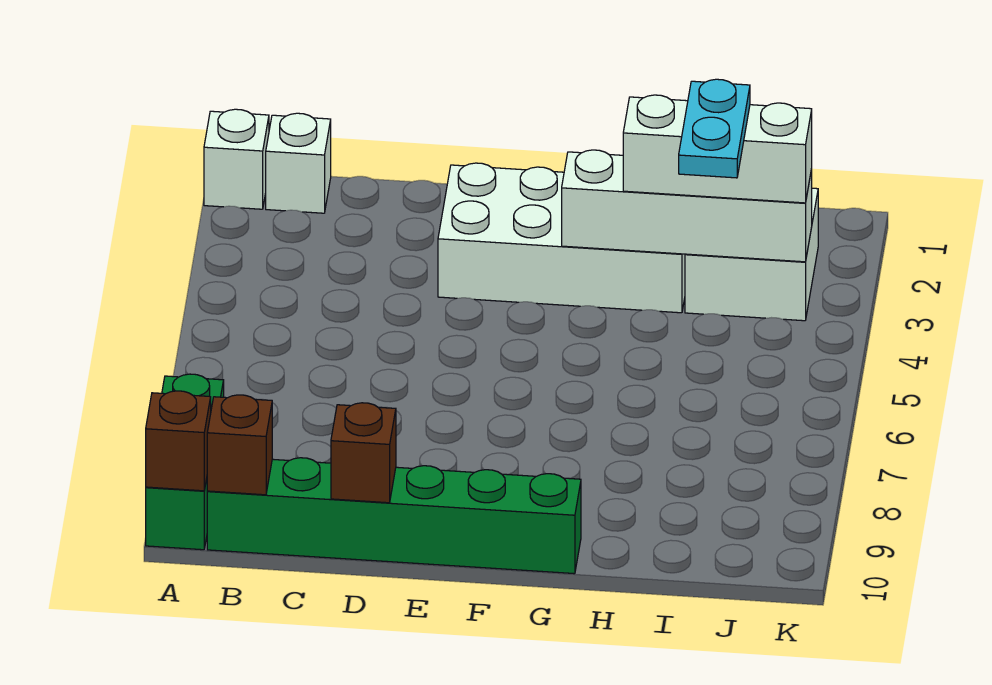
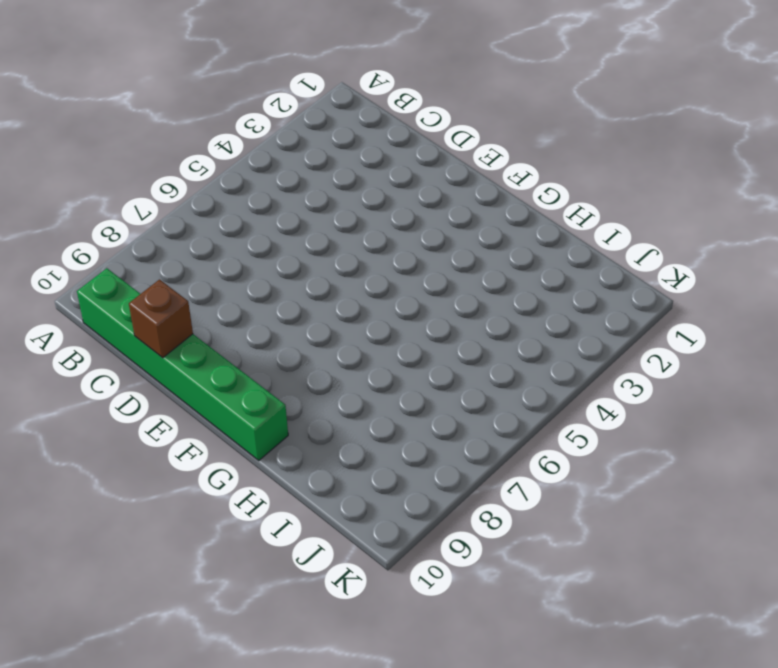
none -> white 1x1 brick [204,109,269,209]
none -> green 1x3 brick [146,374,224,550]
none -> white 1x1 brick [266,113,331,213]

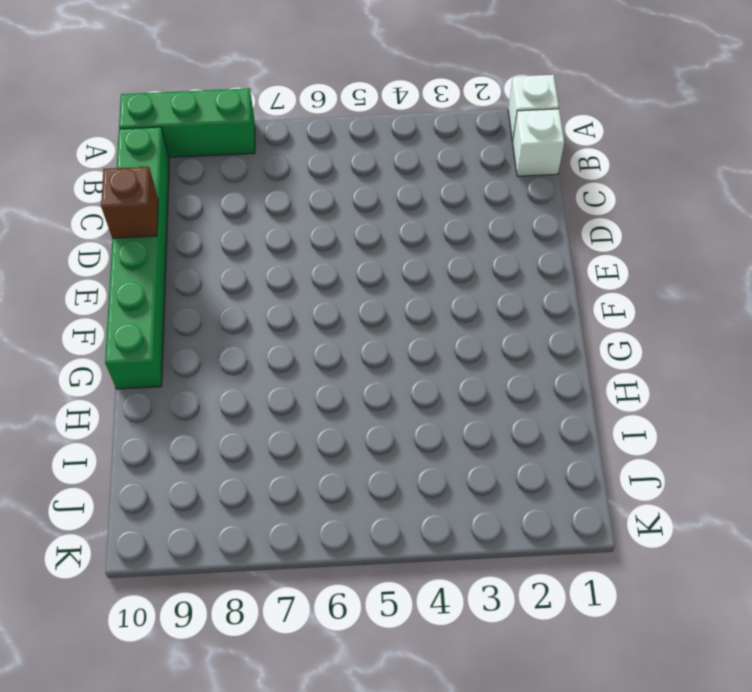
none -> white 2x4 brick [438,163,685,313]
none -> white 2x2 brick [685,188,818,321]
none -> brown 1x1 brick [146,391,211,491]

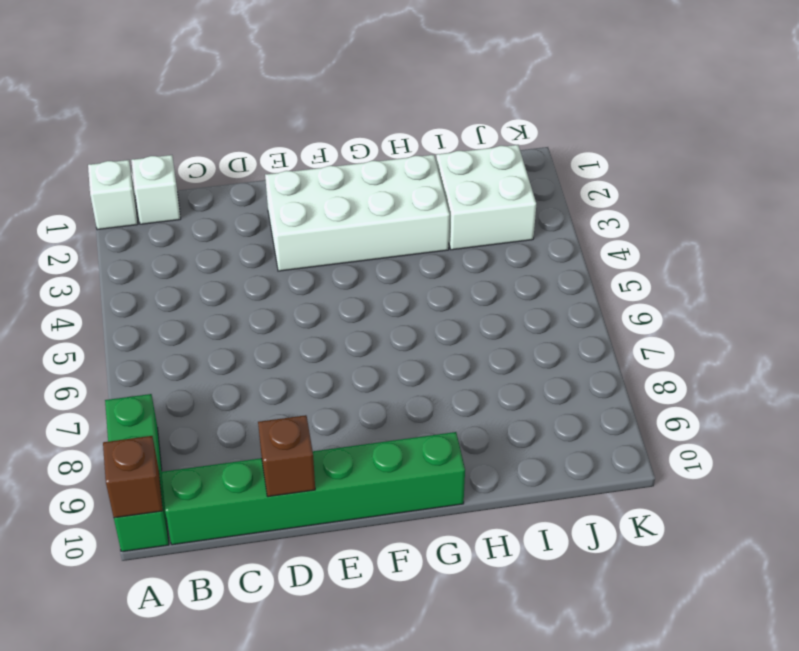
none -> brown 1x1 brick [207,395,272,495]
none -> white 1x4 brick [562,150,812,262]
none -> white 1x3 brick [623,95,812,203]

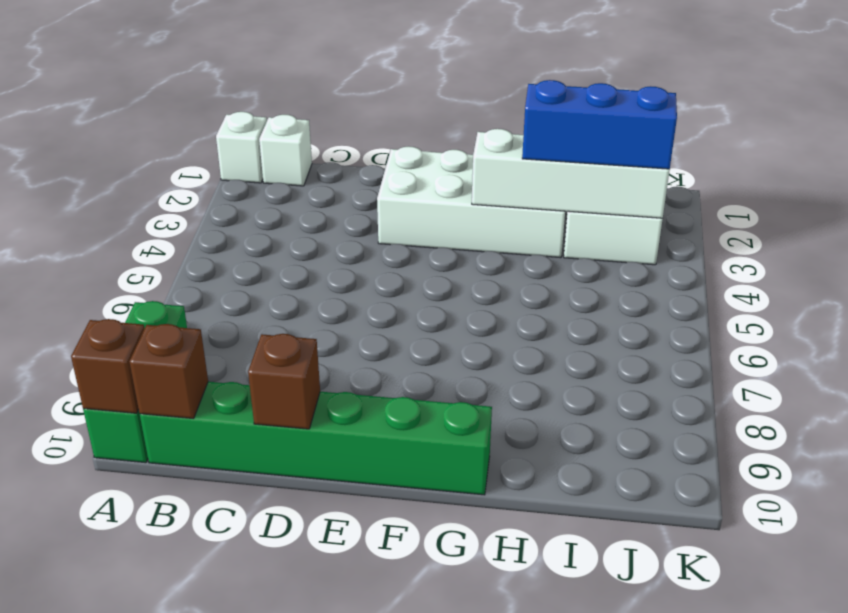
blue 1x3 brick [522,80,677,169] -> white 1x3 brick [623,95,812,203]
none -> cyan 1x2 plate [679,79,750,178]

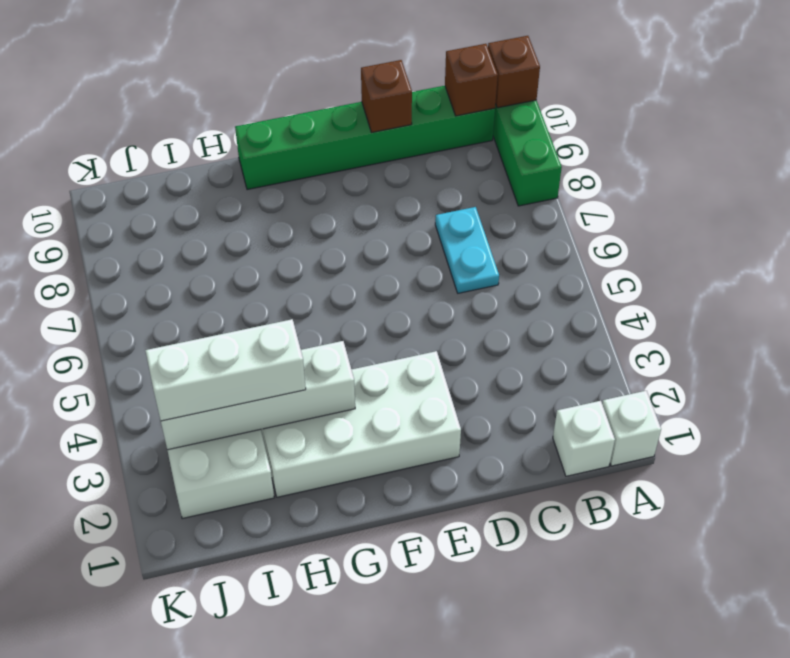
cyan 1x2 plate [435,207,499,293] -> cyan 1x2 plate moved to [679,79,750,178]

